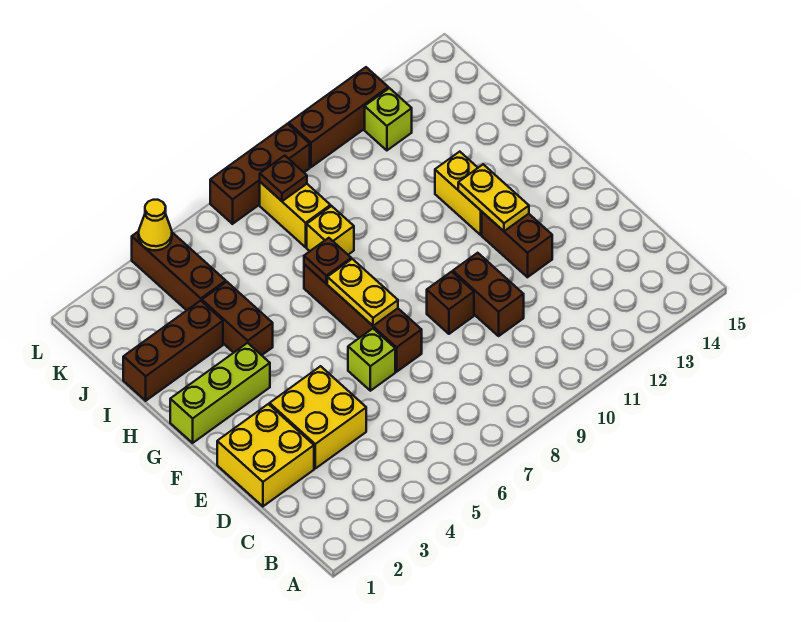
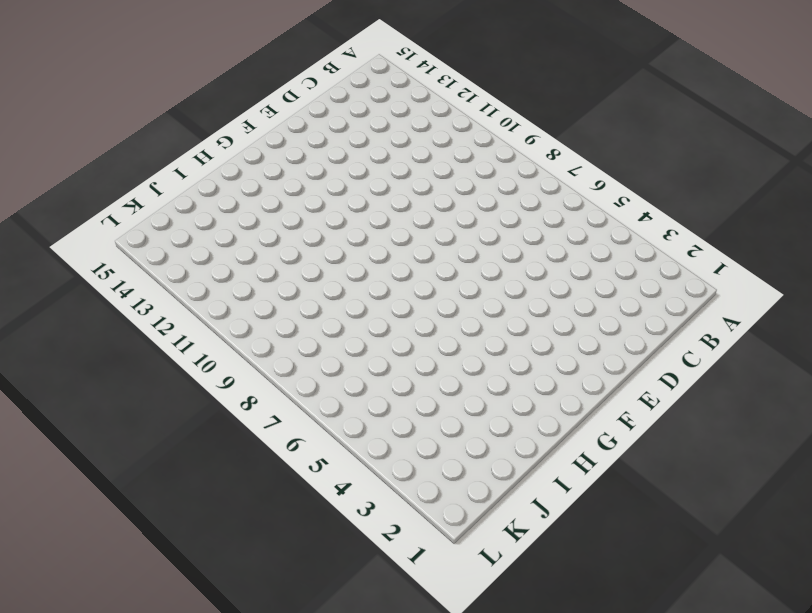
none -> yellow 2x2 brick [217,404,314,506]
none -> yellow 2x2 brick [270,366,366,468]
none -> brown 1x2 brick [453,253,524,336]

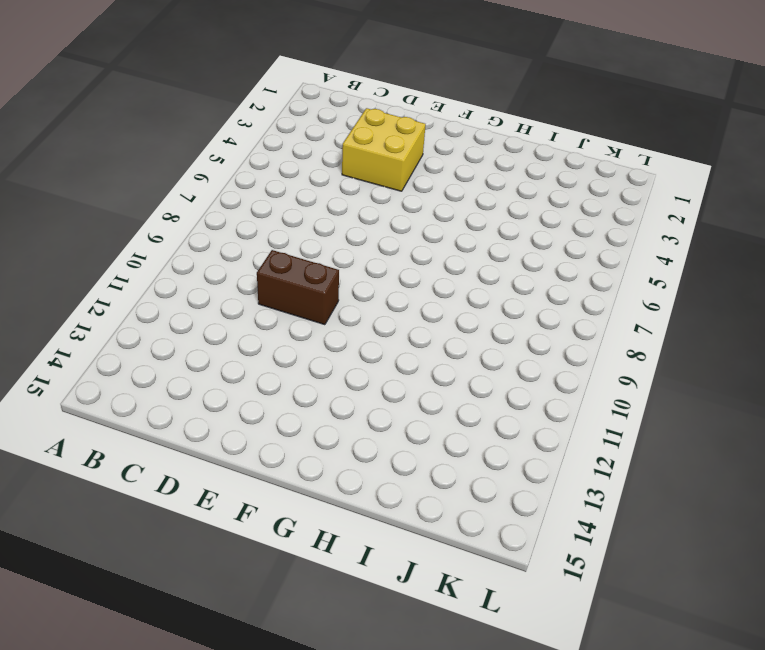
none -> yellow 2x2 brick [217,404,314,506]
none -> lime 1x1 brick [348,329,395,391]
none -> brown 1x4 brick [304,264,422,372]

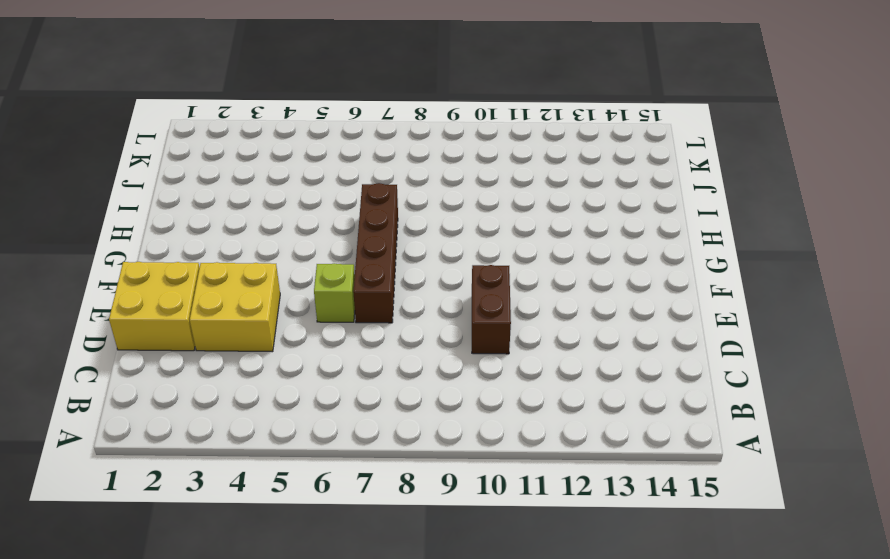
none -> brown 1x1 brick [427,272,474,334]
none -> brown 1x2 brick [482,212,552,277]
none -> lime 1x3 brick [170,343,270,443]

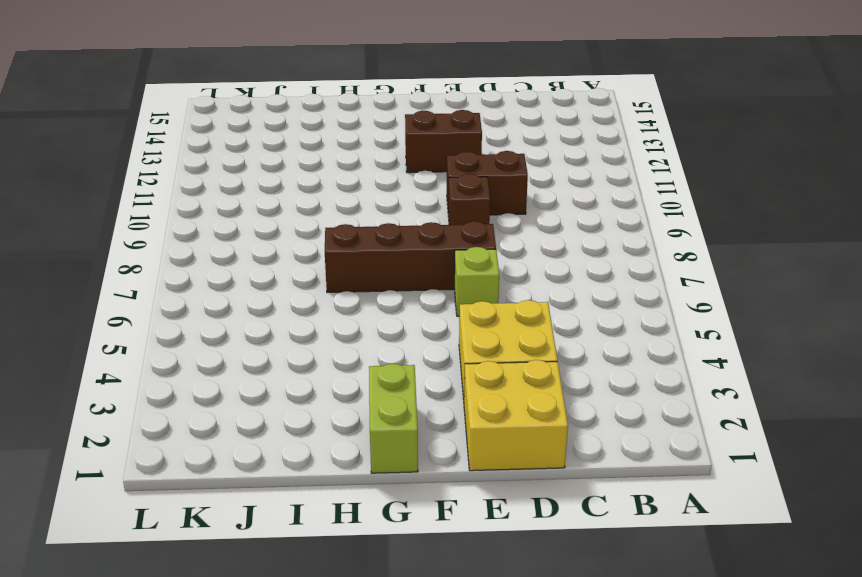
lime 1x2 brick [369,364,418,473] -> lime 1x3 brick [170,343,270,443]
none -> yellow 1x2 brick [435,152,482,235]
none -> brown 1x2 brick [202,282,273,355]
none -> brown 1x3 brick [123,301,223,401]

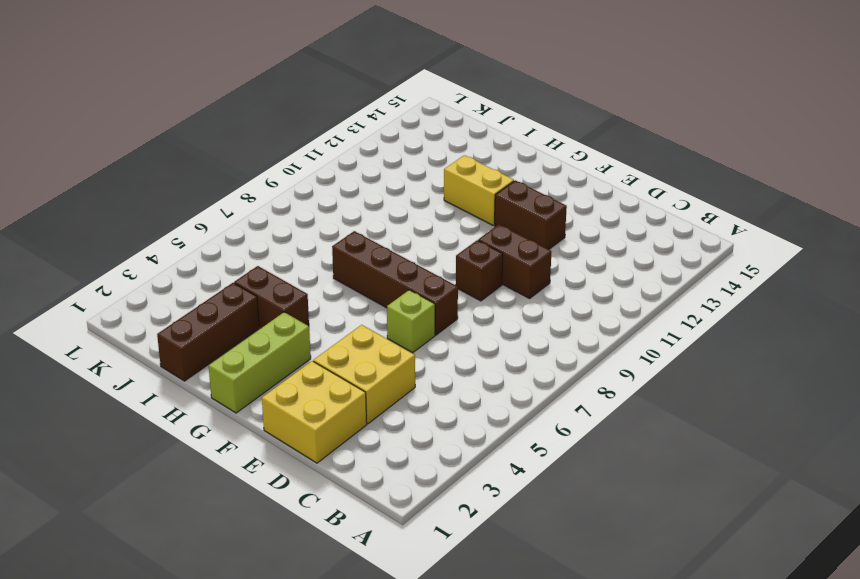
none -> yellow 1x1 brick [307,206,354,255]
none -> brown 1x3 brick [132,231,226,310]
none -> yellow 1x2 brick [260,182,330,247]

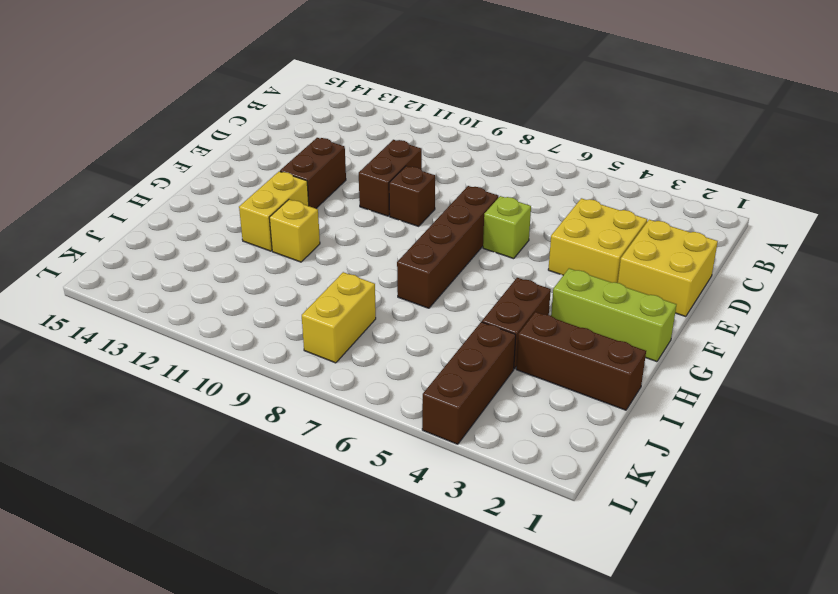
yellow 1x1 brick [269,200,320,262] -> yellow 1x1 brick moved to [307,206,354,255]
none -> lime 1x1 brick [365,88,412,150]
none -> brown 1x3 brick [210,124,310,224]
none -> brown 1x3 brick [289,67,388,167]

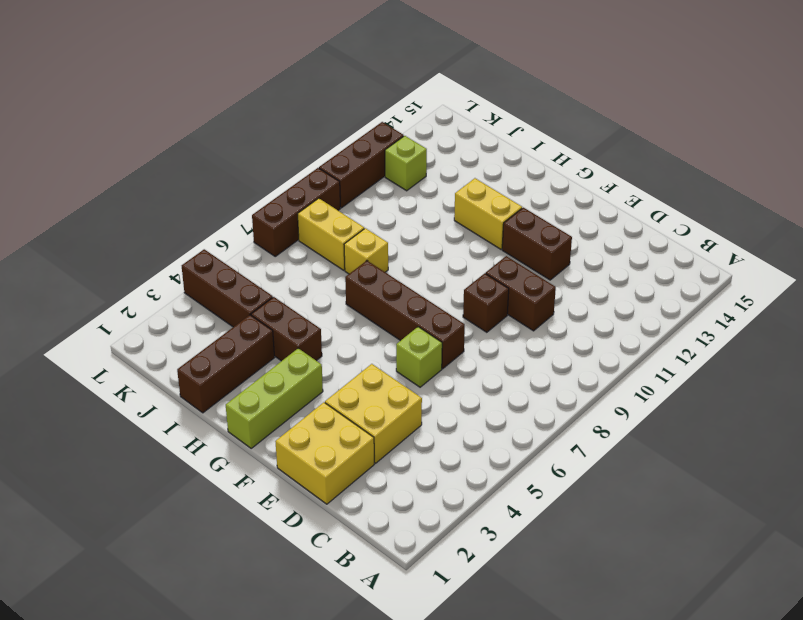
none -> yellow 1x2 plate [327,259,398,326]
none -> yellow 1x2 plate [458,164,529,231]
none -> brown 1x1 plate [304,238,351,283]

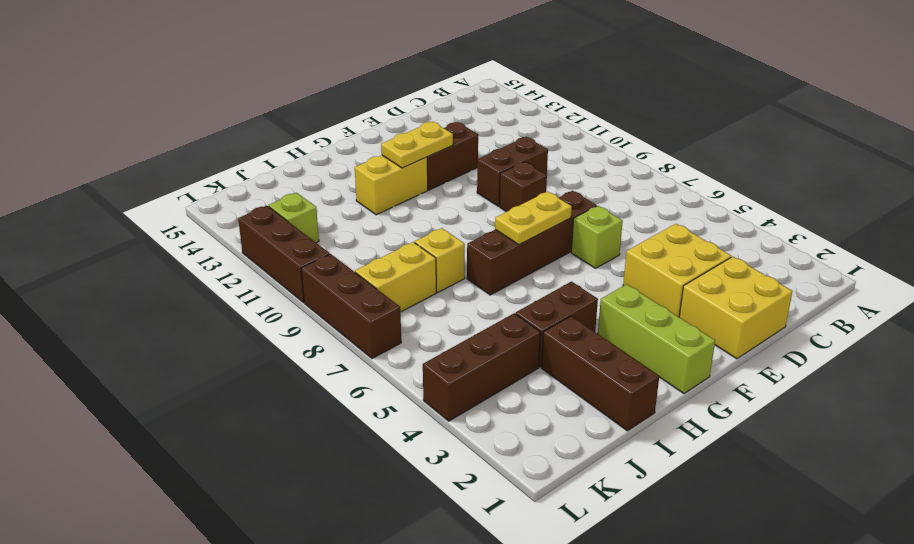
none -> brown 1x1 plate [304,238,351,283]
none -> brown 1x1 plate [260,156,307,201]
none -> yellow 1x1 cone [139,200,172,250]

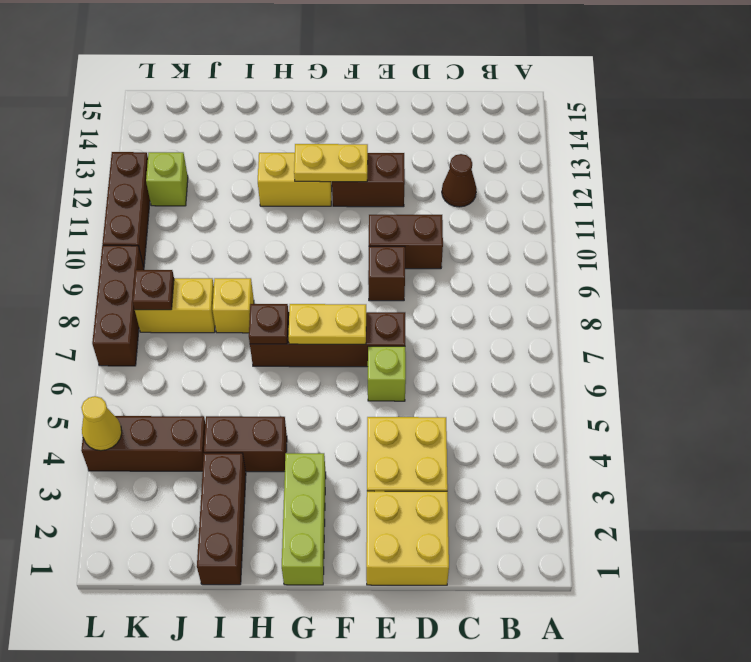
brown 1x1 cone [442,154,477,207] -> none

